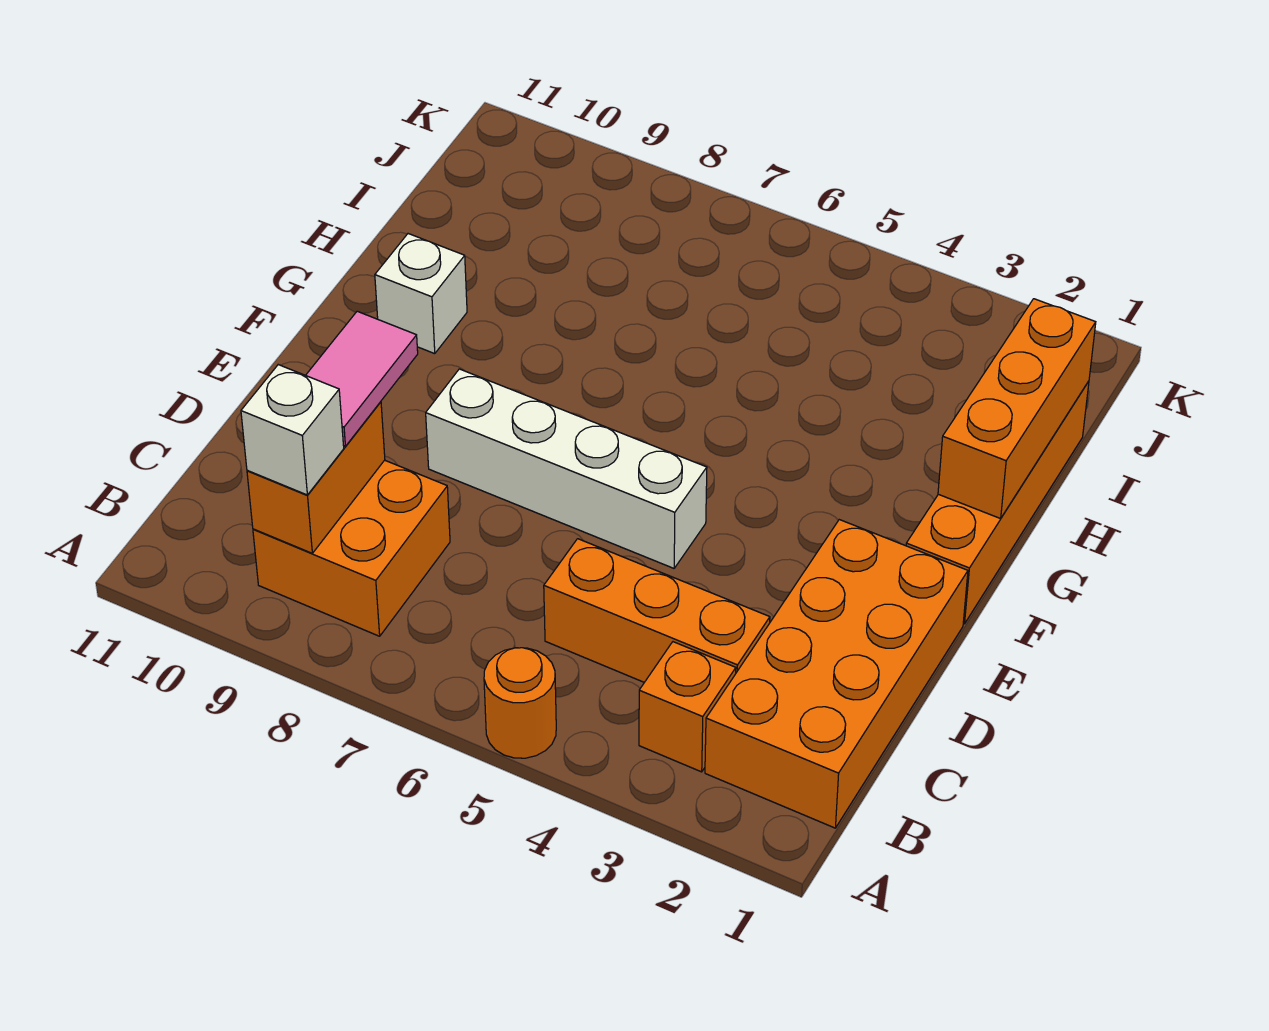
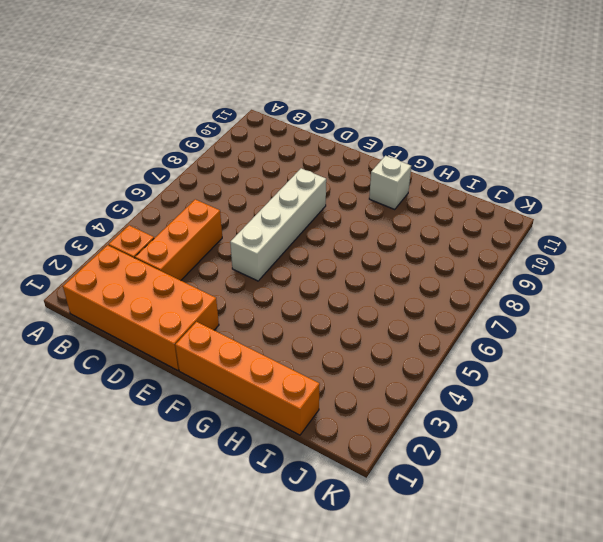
none -> orange 1x1 round brick [484,648,556,758]
none -> orange 2x2 brick [253,460,450,636]
none -> orange 1x2 brick [247,402,385,553]

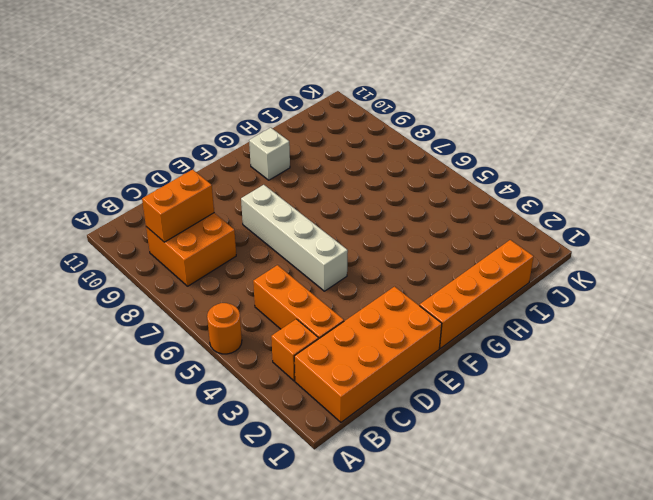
none -> orange 1x3 brick [938,299,1096,519]
none -> white 1x1 brick [241,365,344,495]
none -> pink 1x2 tile [306,311,418,446]

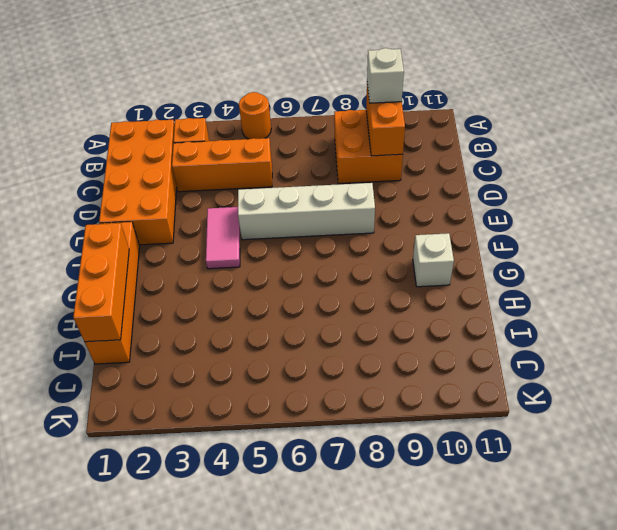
pink 1x2 tile [206,207,240,269] -> pink 1x2 tile moved to [306,311,418,446]

